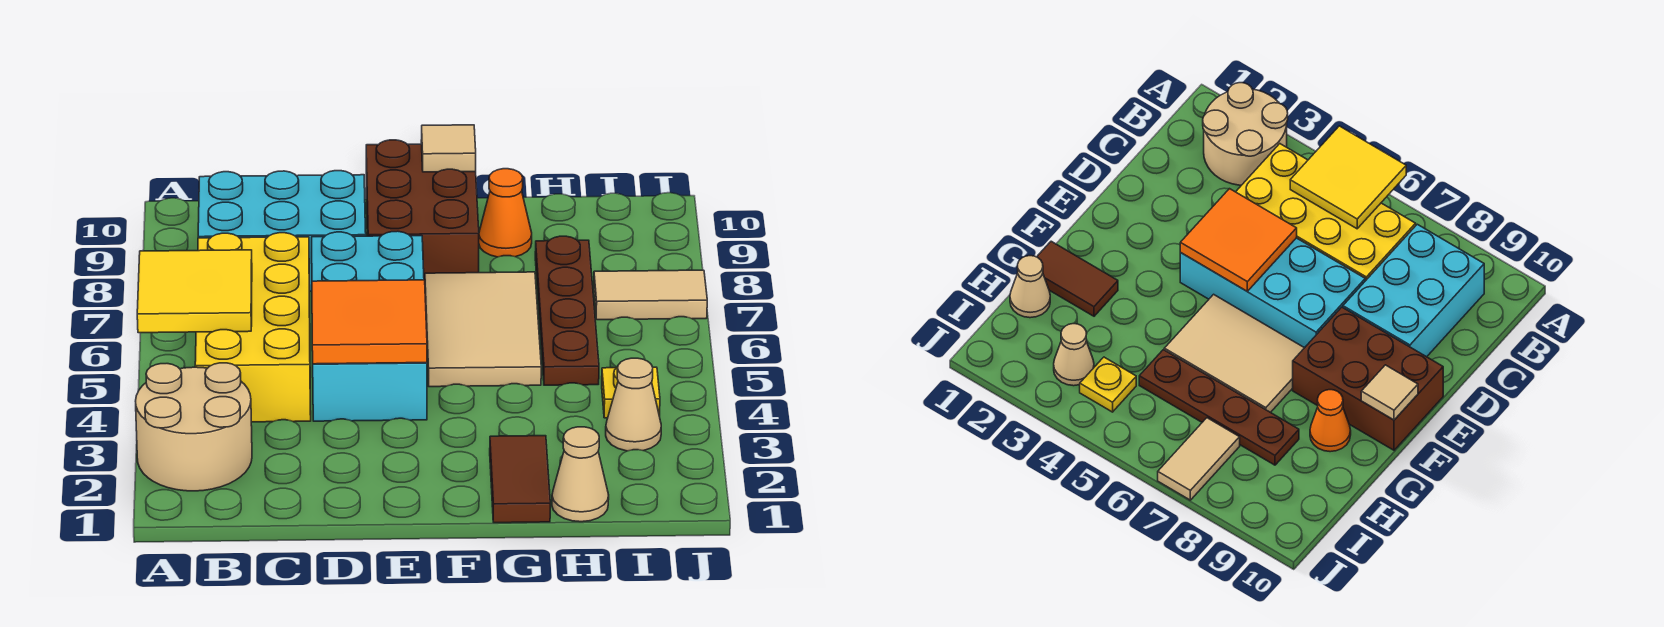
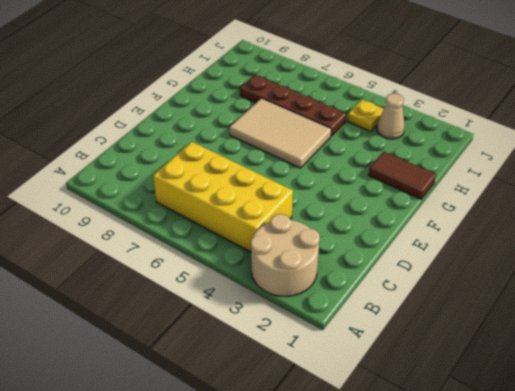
none -> cyan 2x3 brick [198,171,366,291]
none -> cyan 2x4 brick [312,231,427,421]
none -> brown 2x3 brick [366,140,479,280]

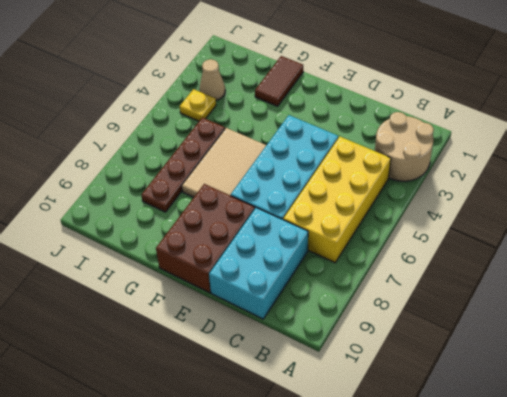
cyan 2x3 brick [209,208,308,319] -> cyan 2x3 brick turned to [198,171,366,291]
none -> orange 1x1 cone [479,169,532,257]
none -> tan 1x1 cone [552,427,609,522]
none -> tan 1x2 tile [594,270,707,320]

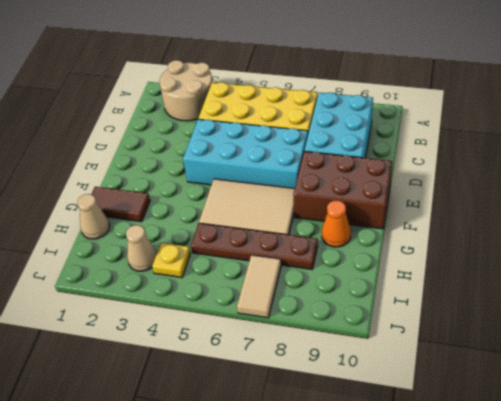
none -> yellow 2x2 tile [137,250,252,333]
none -> orange 2x2 tile [312,280,427,364]
none -> tan 1x1 tile [421,125,476,172]

